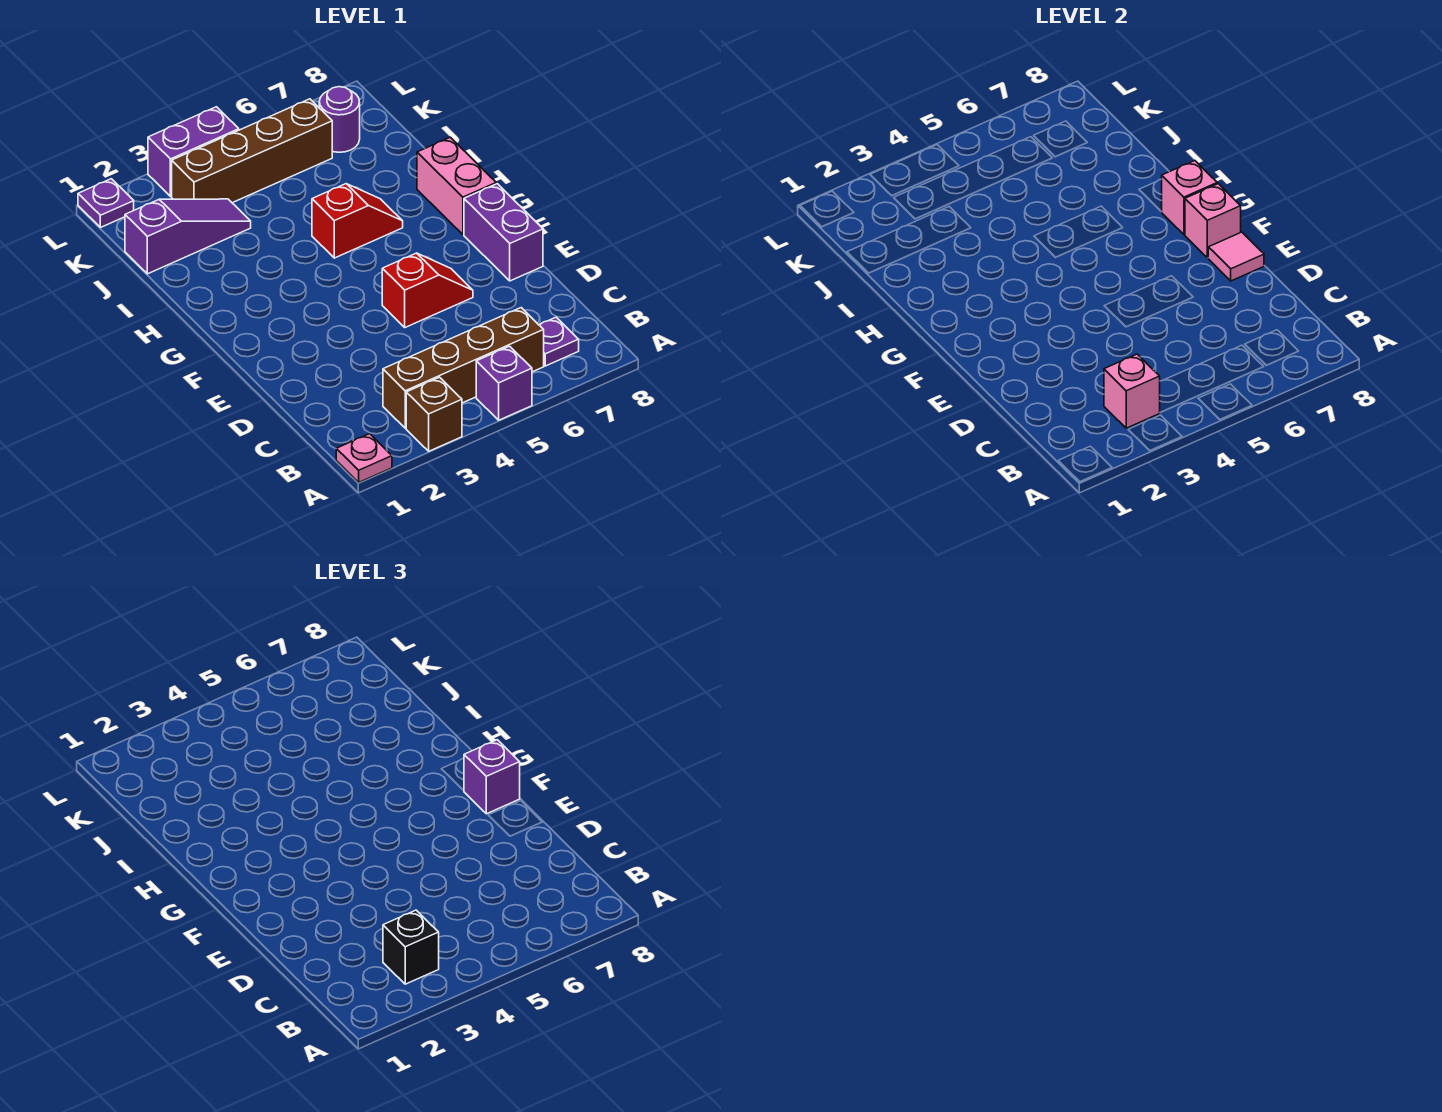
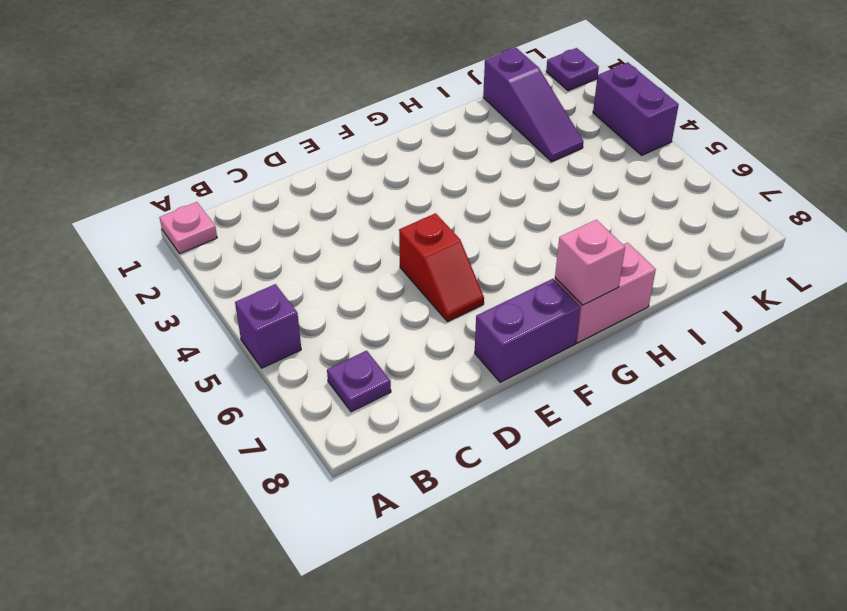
none -> brown 1x1 brick [406,377,462,451]
none -> brown 1x4 brick [383,308,544,428]
none -> red 1x2 slope [312,184,403,258]

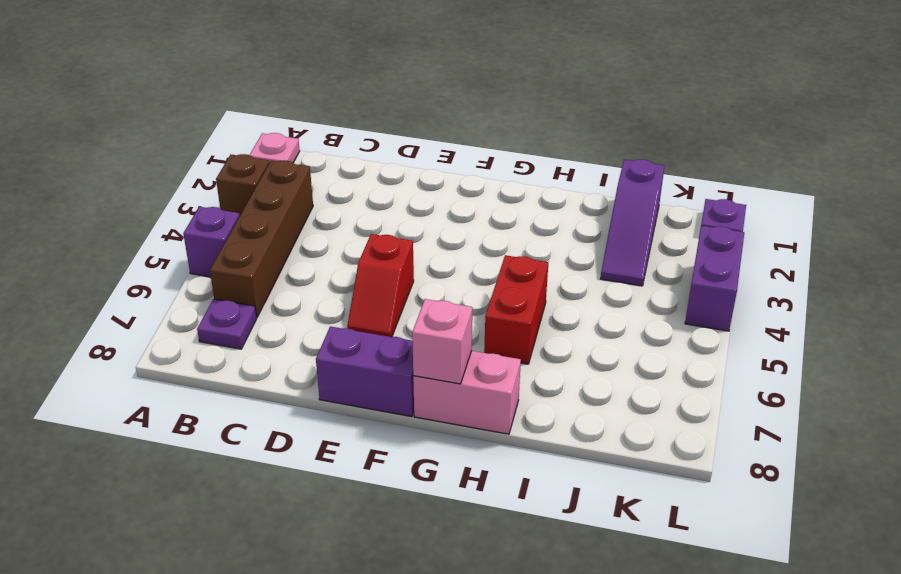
red 1x2 brick [484,255,548,364] -> red 1x2 slope [312,184,403,258]
none -> brown 1x4 brick [172,99,332,203]
none -> purple 1x1 round brick [319,87,360,152]
none -> pink 1x1 brick [1104,354,1160,428]

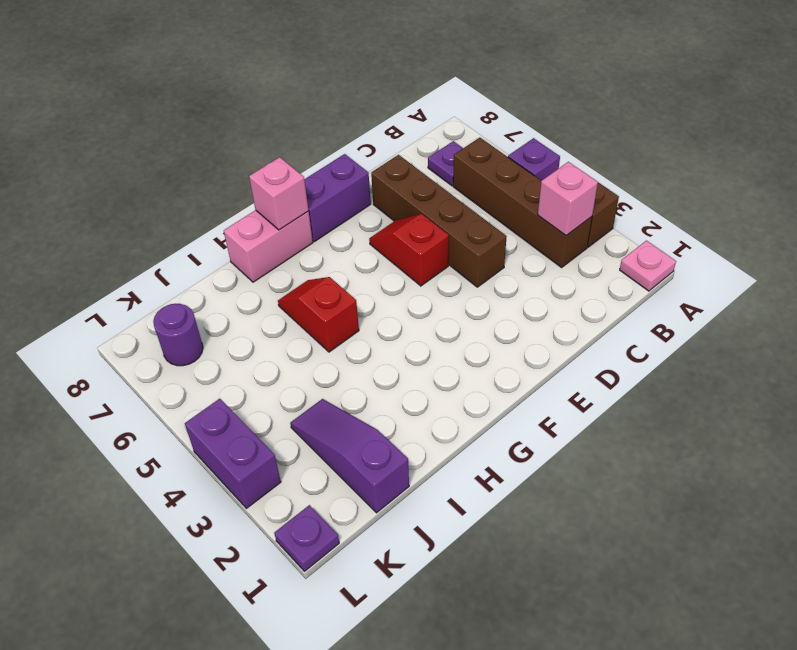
brown 1x4 brick [371,155,507,287] -> brown 1x4 brick moved to [172,99,332,203]
none -> pink 1x1 tile [1208,232,1264,281]
none -> pink 1x1 brick [1185,184,1241,258]
none -> black 1x1 brick [383,910,439,984]

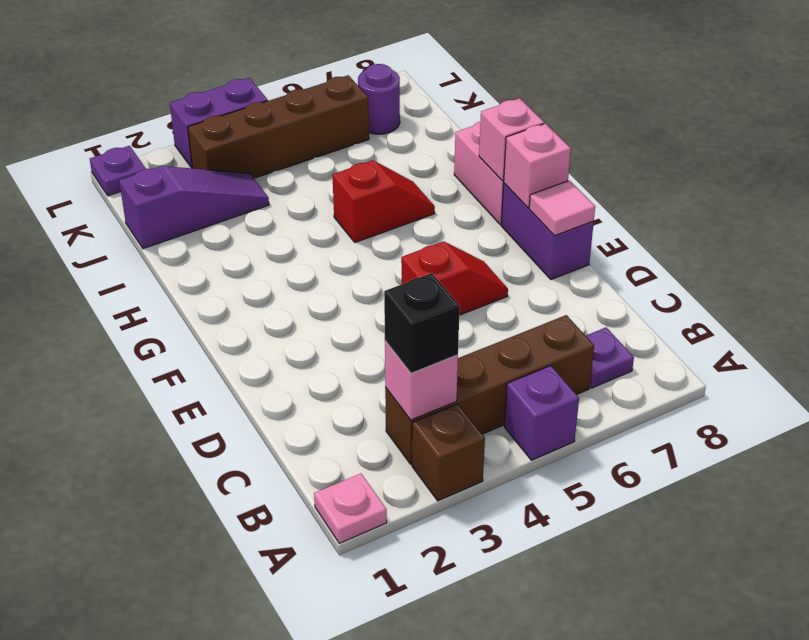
none -> purple 1x1 brick [464,740,520,814]

